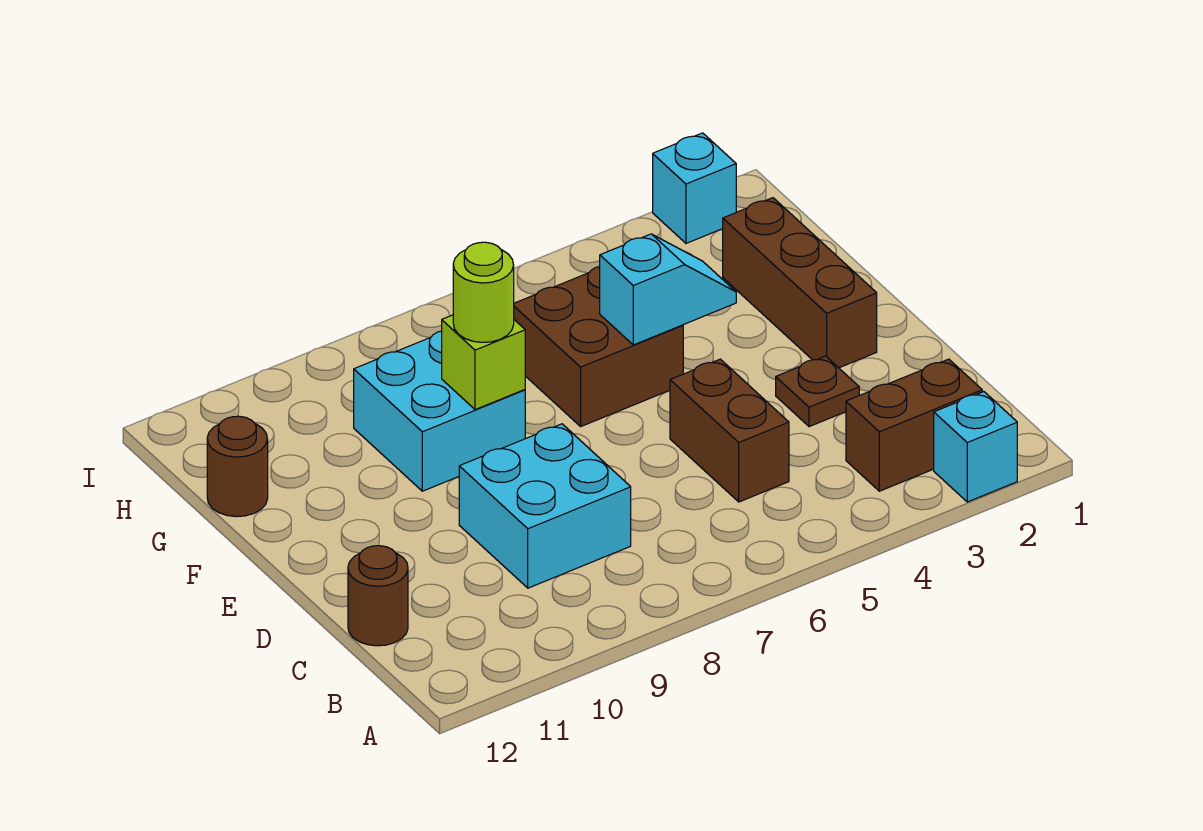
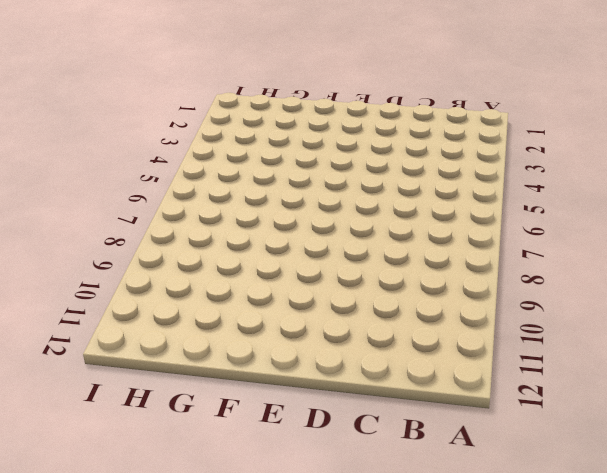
none -> cyan 1x1 brick [934,392,1017,502]
none -> brown 1x2 brick [846,359,982,491]
none -> brown 1x2 brick [670,359,789,502]

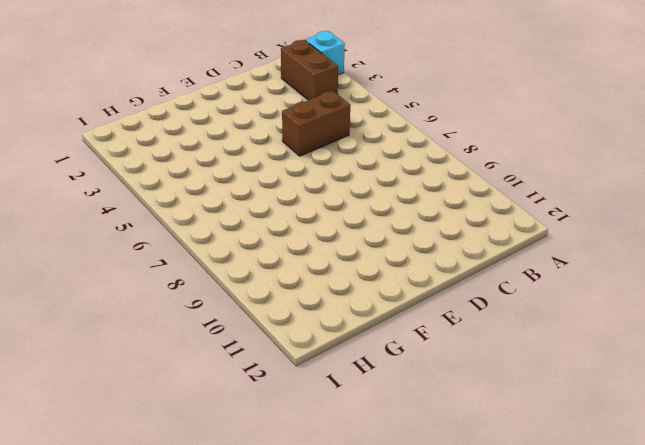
none -> cyan 2x2 brick [459,424,631,588]
none -> brown 1x1 round brick [348,546,408,646]
none -> brown 1x1 plate [776,356,859,427]

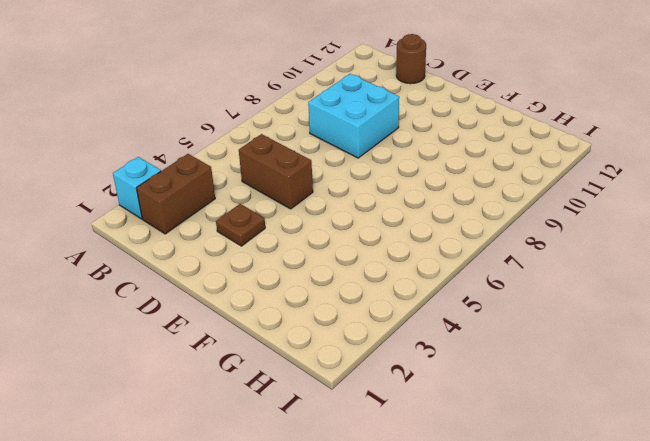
none -> brown 1x3 brick [723,198,877,368]
none -> brown 2x2 brick [514,267,683,426]
none -> cyan 2x2 brick [354,331,525,491]

